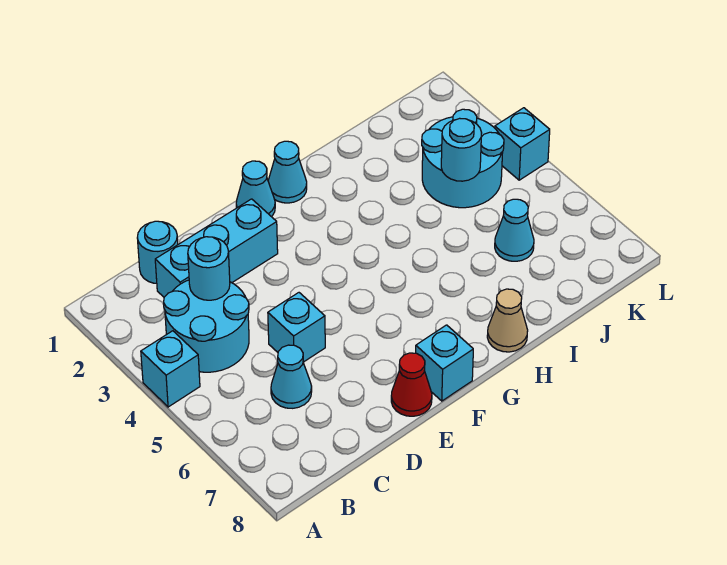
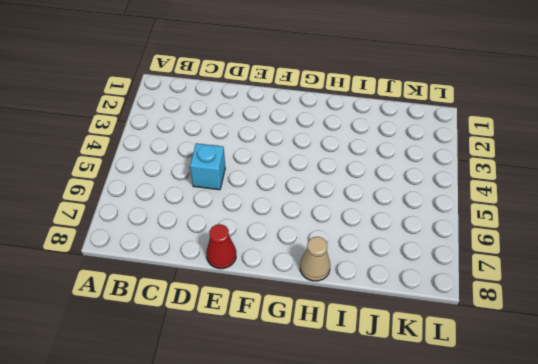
none -> cyan 1x1 brick [141,331,200,407]
none -> cyan 2x2 round brick [164,280,249,372]
none -> cyan 1x1 round brick [137,221,178,283]

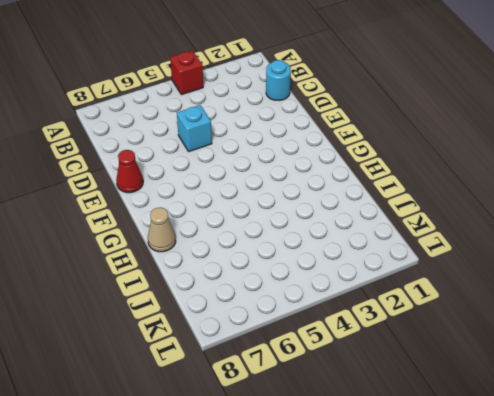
red 1x1 brick [170,50,203,95] -> cyan 1x1 brick [141,331,200,407]
none -> cyan 2x2 round brick [164,280,249,372]
none -> cyan 1x3 brick [155,199,278,297]
none -> cyan 1x1 cone [271,345,312,408]

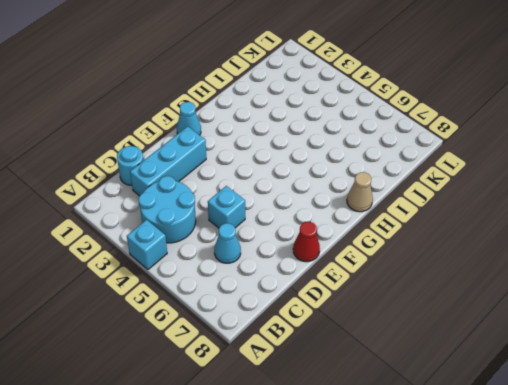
none -> cyan 1x1 brick [416,325,473,401]
none -> cyan 1x1 cone [268,141,307,203]
none -> cyan 2x2 round brick [422,109,504,208]

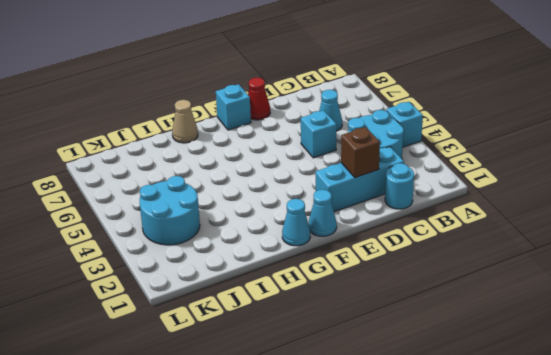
brown 1x1 brick [341,127,380,178] -> none
none -> cyan 1x1 cone [495,199,534,261]
none -> cyan 1x1 brick [495,108,550,180]
none -> cyan 1x1 round brick [188,237,230,300]

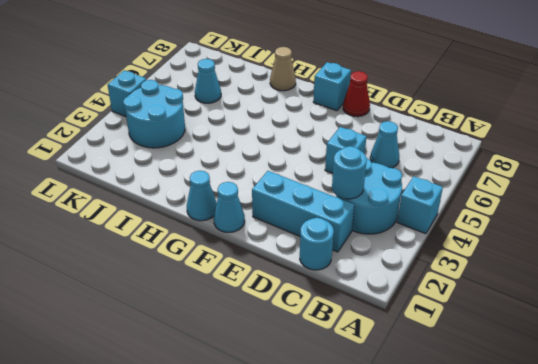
none -> cyan 1x1 round brick [441,118,482,181]

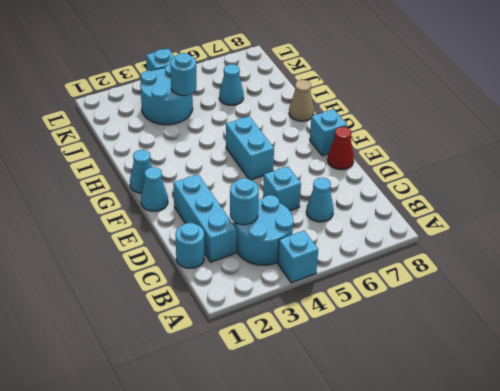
cyan 1x2 brick [226,116,274,180] -> none

